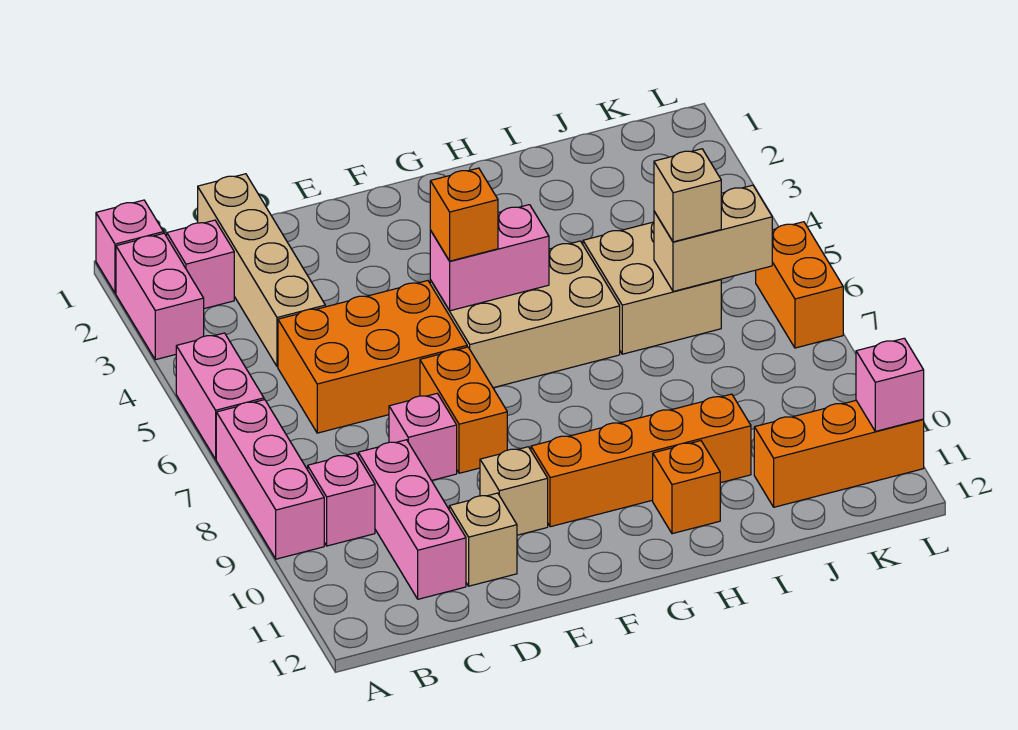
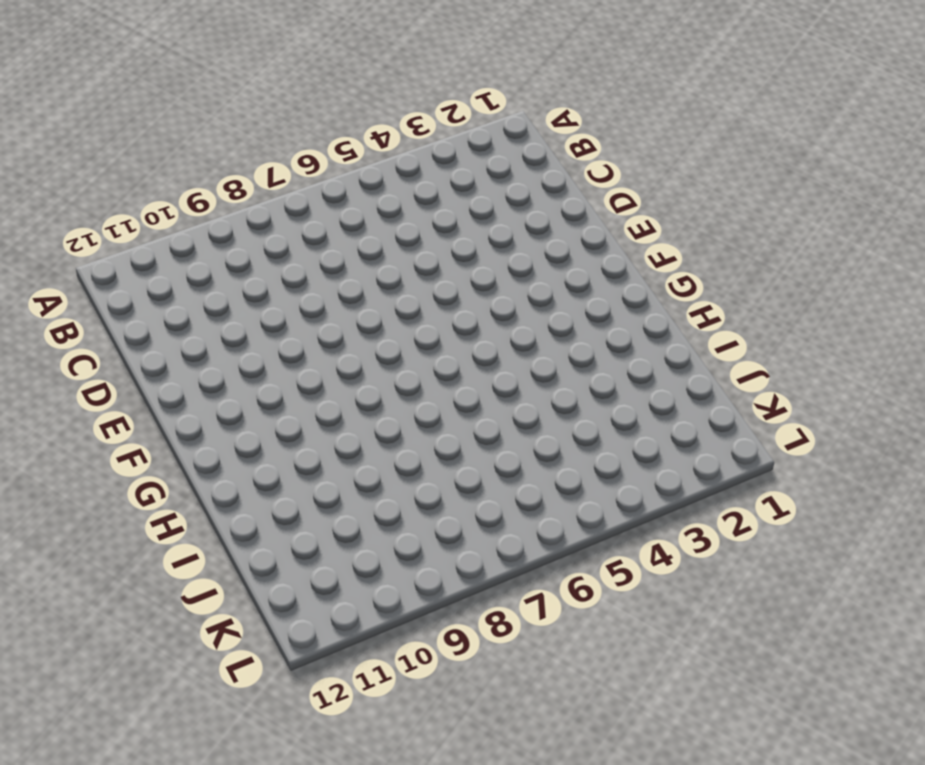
none -> pink 1x1 brick [96,200,163,293]
none -> pink 1x2 brick [116,233,204,360]
none -> pink 1x2 brick [176,333,264,459]

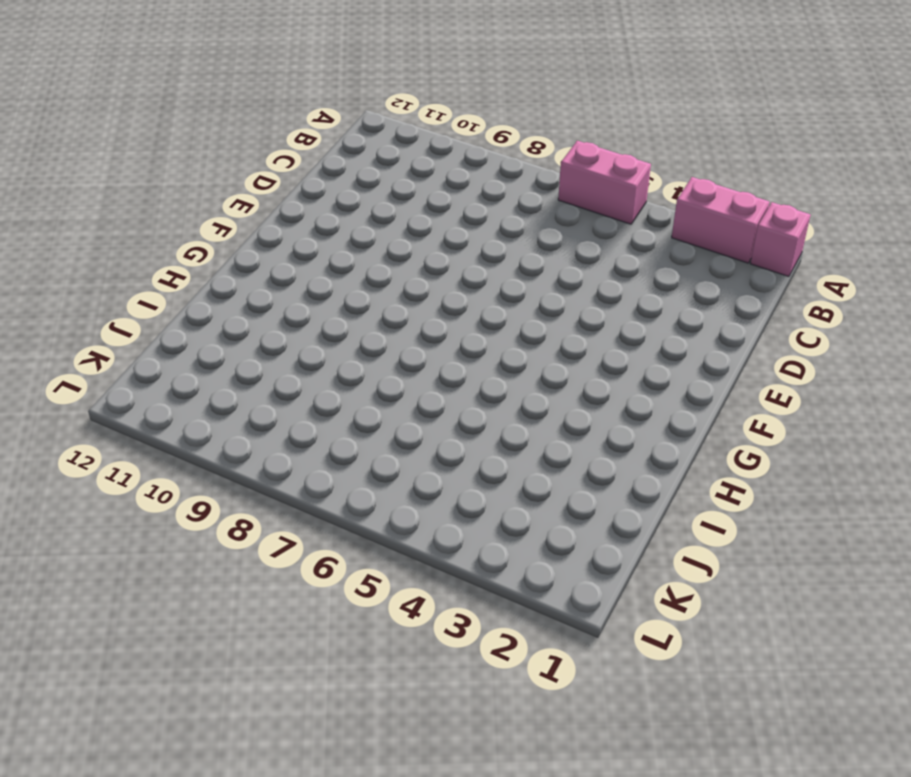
none -> pink 1x3 brick [216,400,324,559]
none -> pink 1x1 brick [167,220,234,309]
none -> pink 1x1 brick [308,453,375,546]

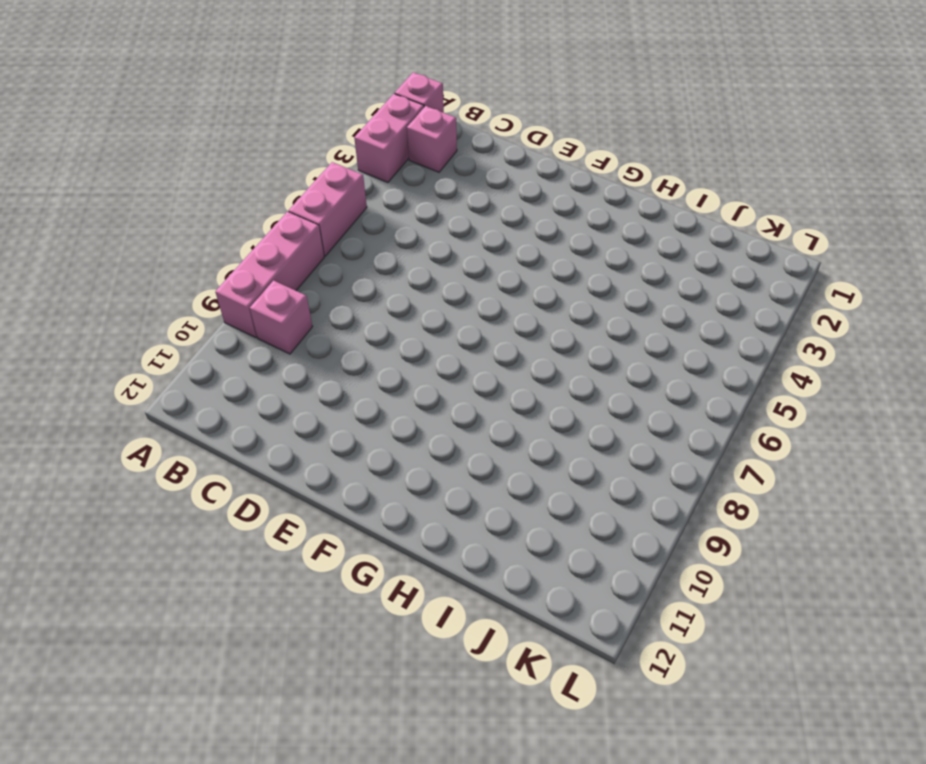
none -> tan 1x4 brick [198,174,325,367]
none -> orange 2x3 brick [278,281,467,433]
none -> pink 1x3 brick [358,440,466,599]

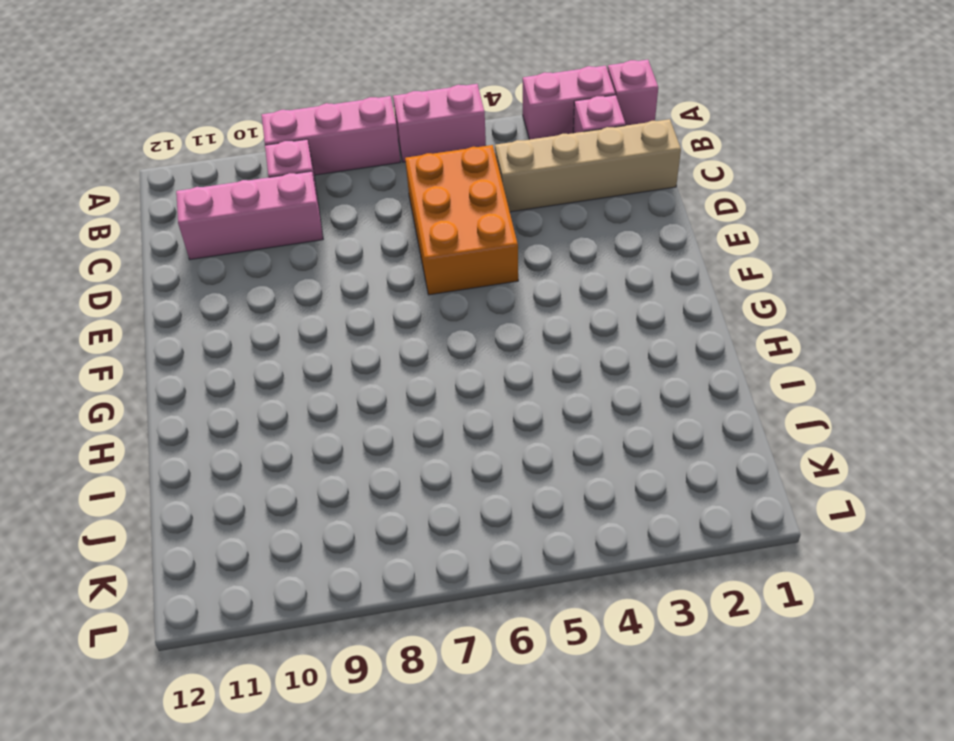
none -> pink 1x1 brick [389,394,457,480]
none -> tan 1x1 brick [449,493,517,586]
none -> orange 1x2 brick [420,347,507,473]

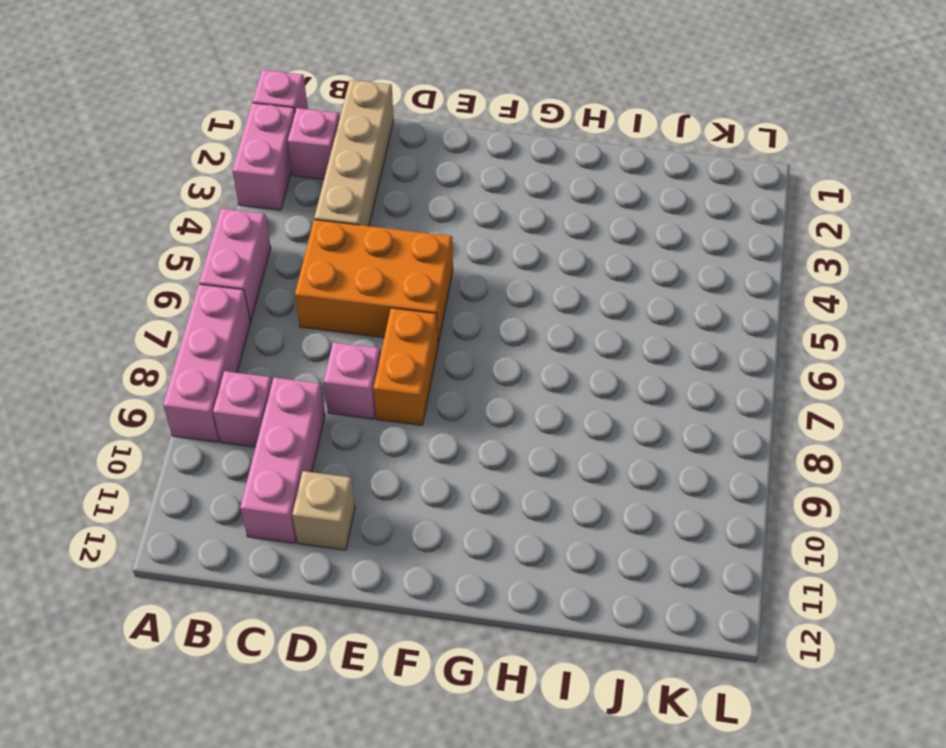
none -> tan 1x1 brick [480,447,548,535]
none -> tan 2x3 brick [430,241,620,388]
none -> orange 1x4 brick [531,394,751,527]

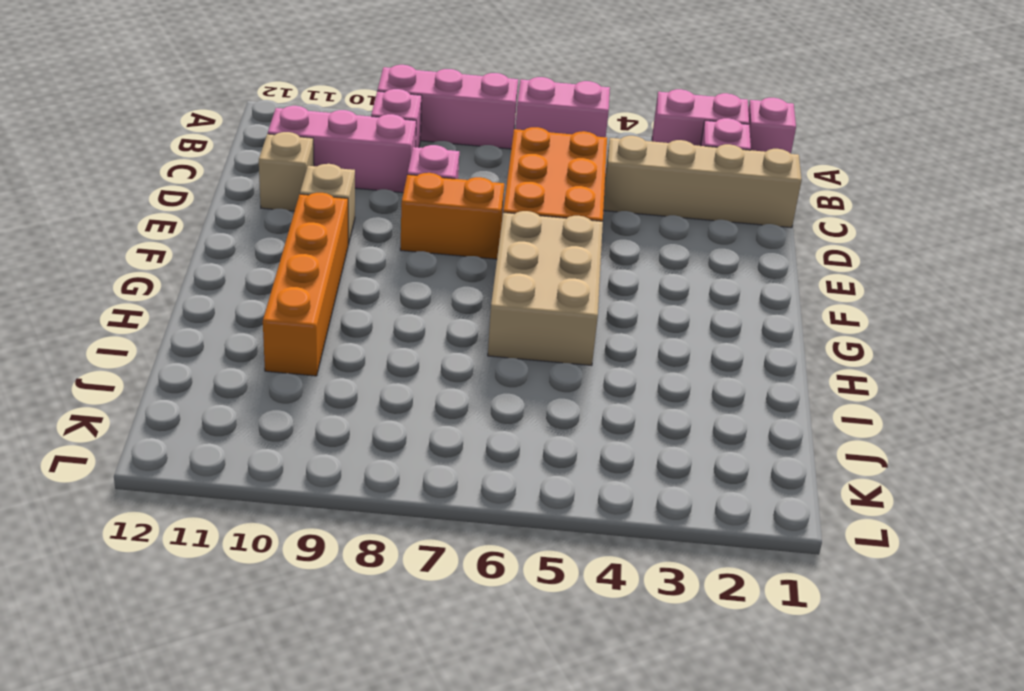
none -> orange 1x1 brick [653,441,720,534]
none -> tan 2x2 brick [583,222,721,354]
none -> orange 1x3 brick [754,401,924,507]

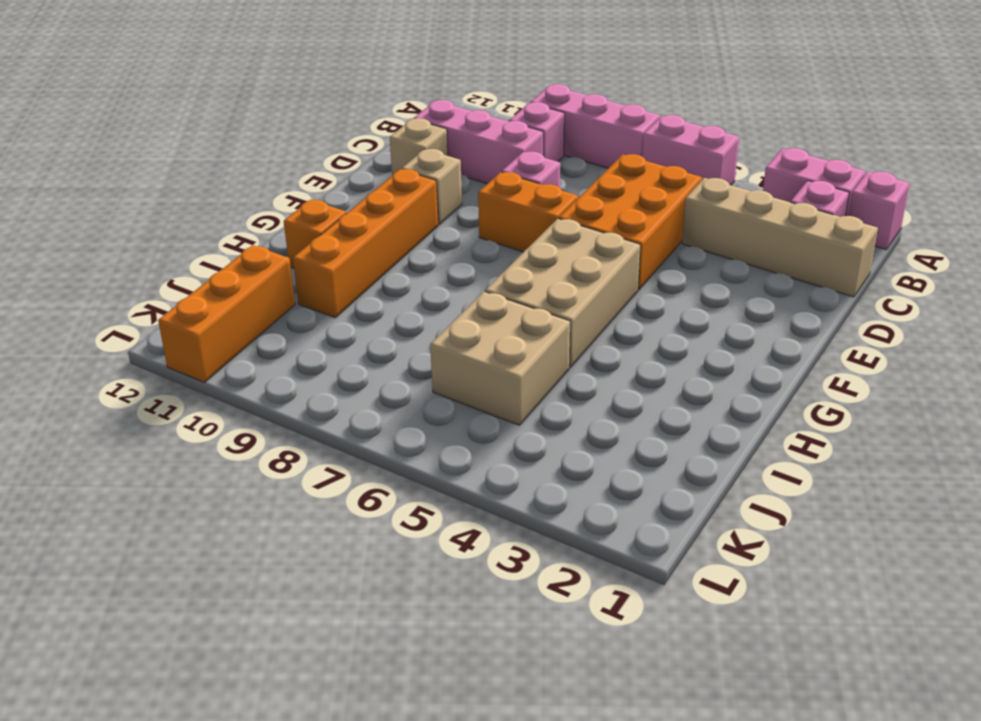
none -> orange 1x2 brick [756,222,843,348]
none -> pink 1x2 brick [430,205,549,311]
none -> tan 1x2 brick [654,185,772,291]

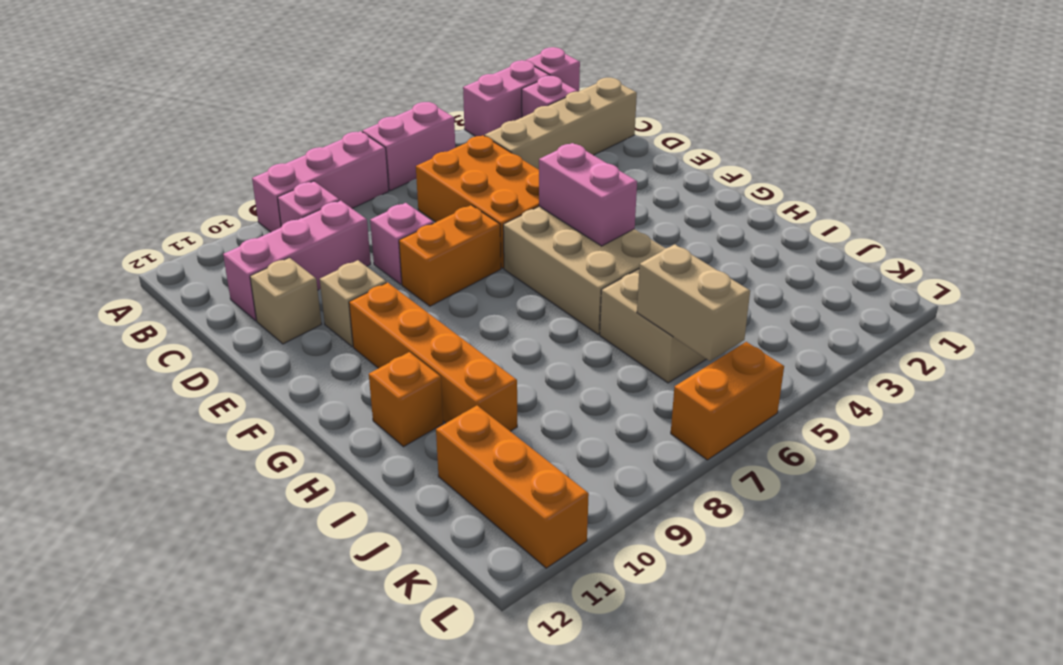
none -> pink 1x1 brick [856,338,924,431]
none -> orange 1x1 brick [430,168,498,261]
none -> tan 1x1 brick [654,149,721,242]

